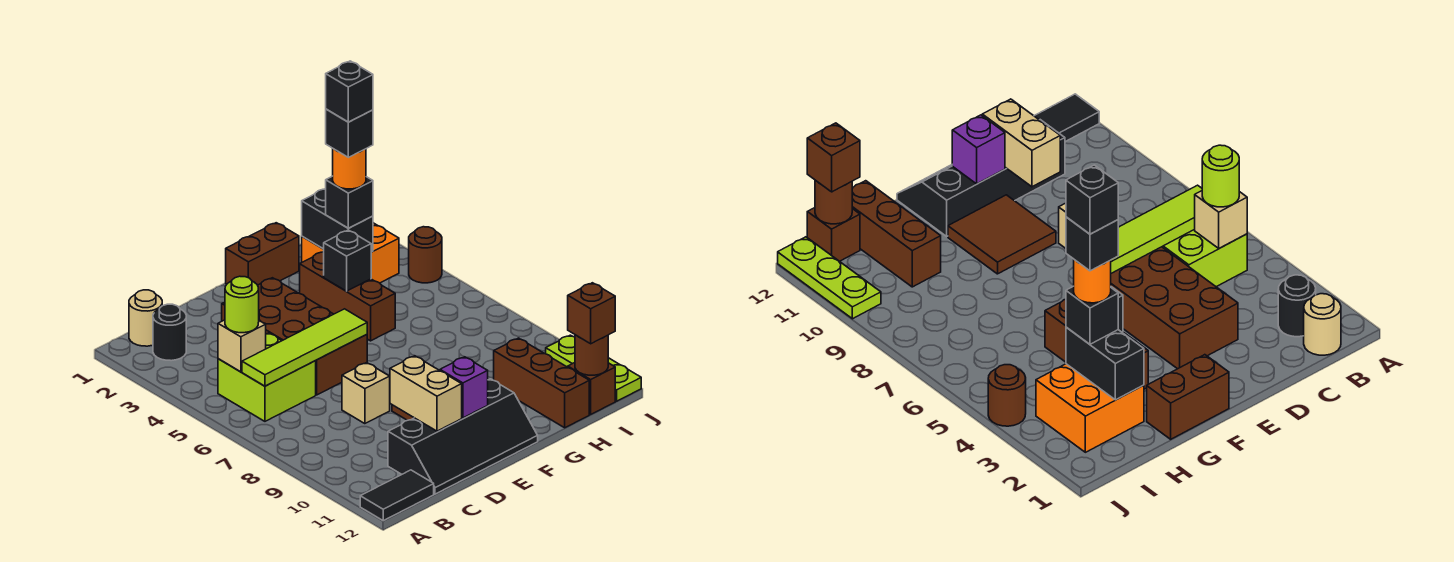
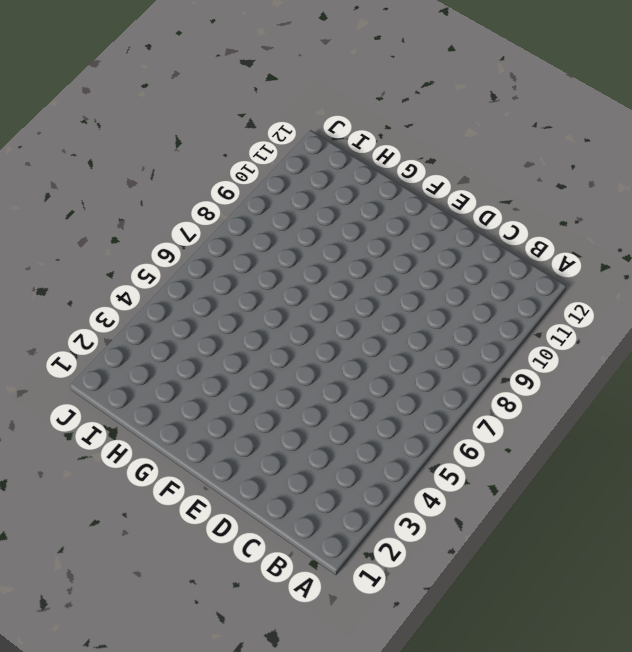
none -> black 1x2 tile [360,470,434,521]
none -> tan 1x1 round brick [129,290,162,346]
none -> black 1x1 round brick [153,304,186,361]

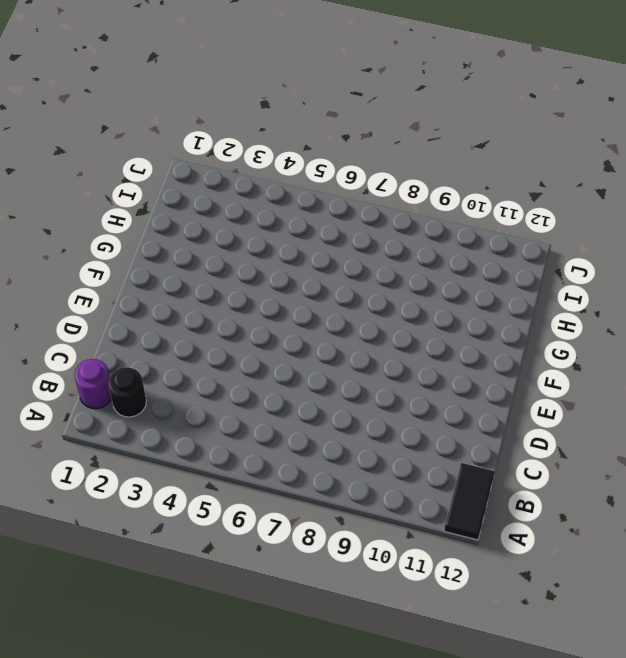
purple 1x1 round brick [75,359,112,409] -> tan 1x1 round brick [129,290,162,346]
none -> lime 2x2 brick [218,333,316,421]
none -> black 2x4 slope [388,379,538,494]
none -> brown 2x4 brick [222,278,367,395]

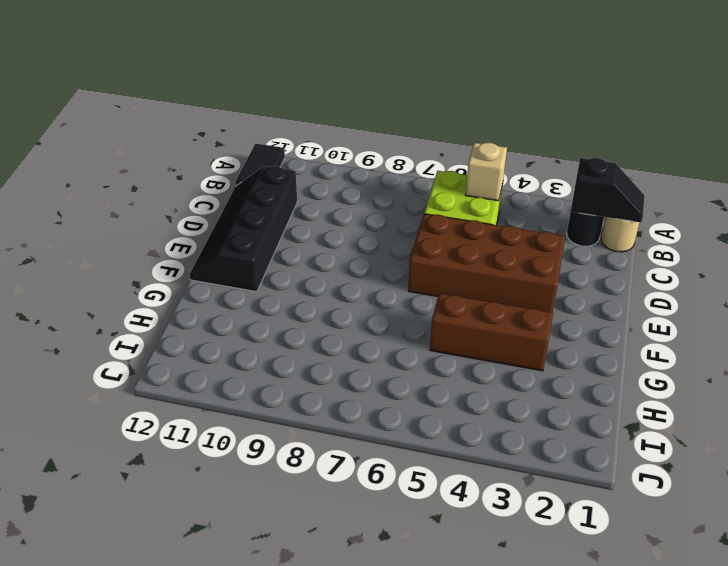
black 1x2 slope [571,158,645,223] -> none
none -> tan 1x1 brick [342,363,390,424]
none -> brown 2x2 tile [948,195,1056,274]
none -> brown 1x2 brick [226,223,299,285]

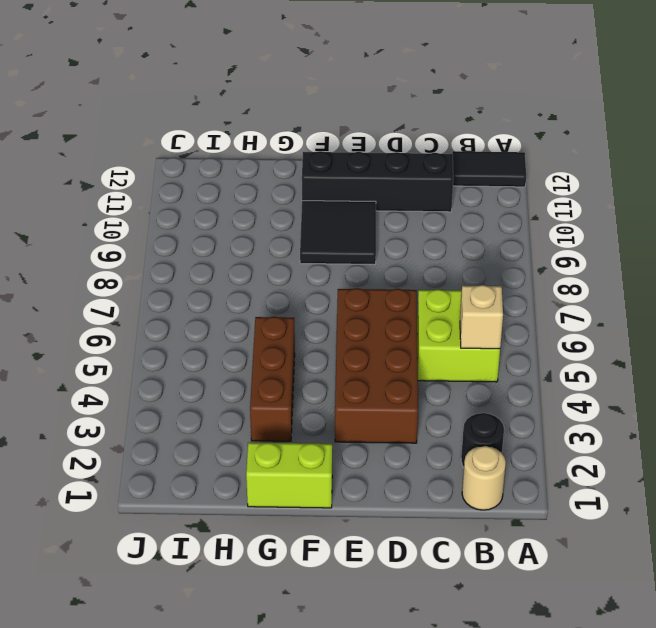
black 2x2 tile [300,201,376,264] -> brown 2x2 tile [948,195,1056,274]
lime 1x2 brick [246,442,332,508] -> brown 1x2 brick [226,223,299,285]
none -> tan 1x1 brick [342,363,390,424]
none -> orange 2x2 brick [302,223,399,283]
none -> brown 1x3 brick [494,338,589,428]

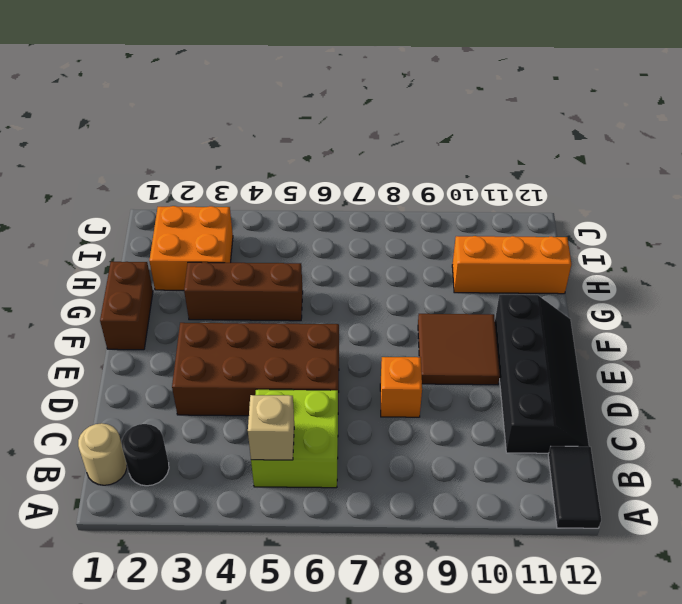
orange 1x1 brick [380,357,422,417] -> tan 1x1 brick [342,363,390,424]
orange 1x3 brick [452,236,571,294] -> brown 1x3 brick [494,338,589,428]
none -> brown 1x1 brick [568,363,615,414]
none -> brown 1x1 round brick [409,227,442,283]
none -> lime 1x3 plate [546,335,641,401]

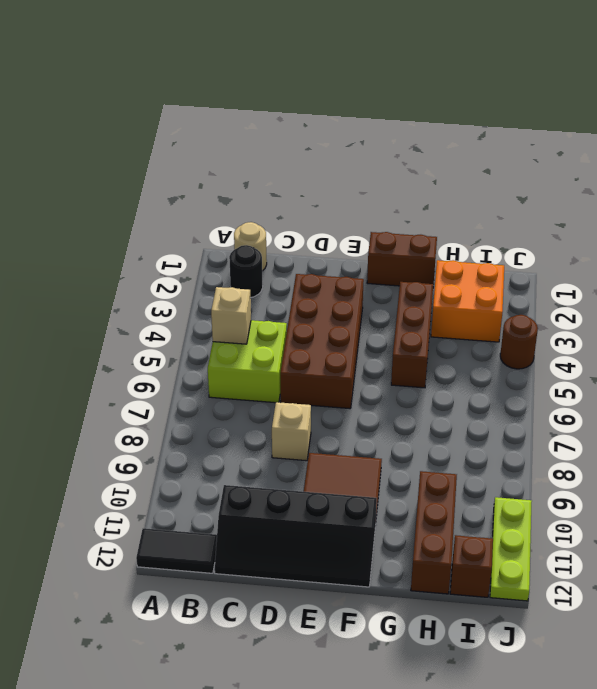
none -> lime 1x4 tile [242,309,367,386]
none -> tan 1x2 brick [390,356,462,431]
none -> purple 1x1 brick [440,357,488,418]

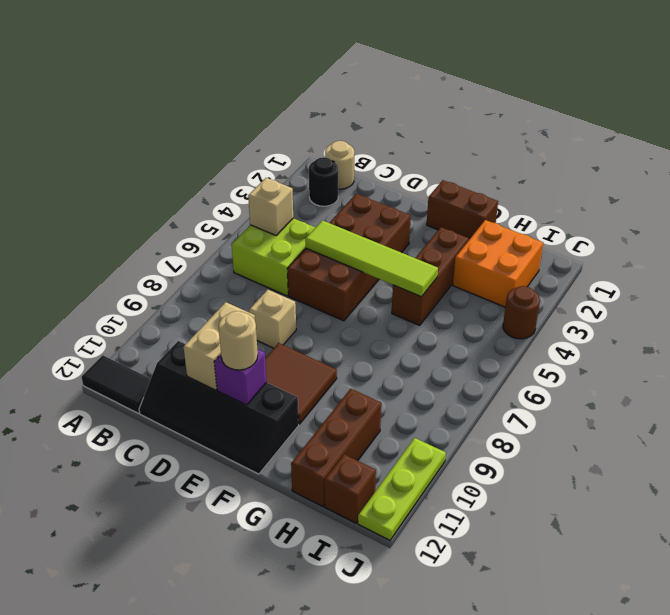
lime 1x4 tile [305,221,438,297] -> lime 1x4 tile moved to [242,309,367,386]
tan 1x1 round brick [219,311,258,370] -> none
none -> black 1x1 brick [324,230,371,291]
none -> black 1x2 brick [302,189,373,252]
none -> brown 1x1 round brick [575,335,608,375]

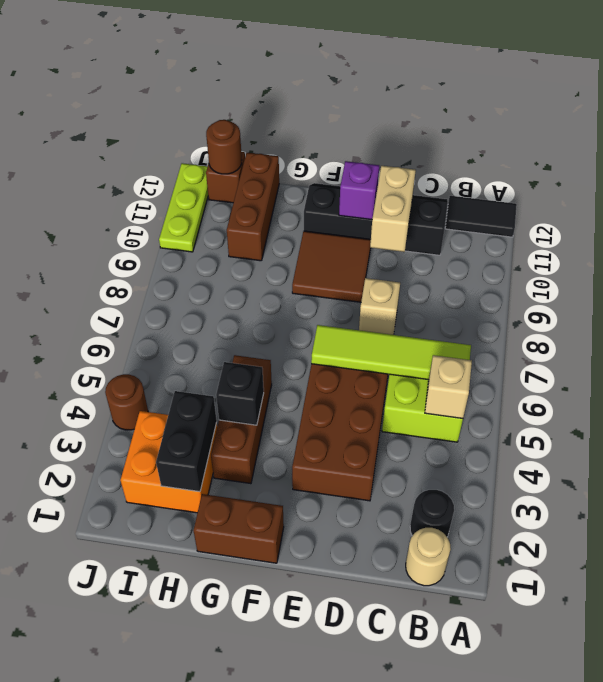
none -> lime 1x1 round brick [225,276,259,333]
none -> black 1x1 brick [326,176,373,228]
none -> brown 1x1 brick [568,283,615,344]

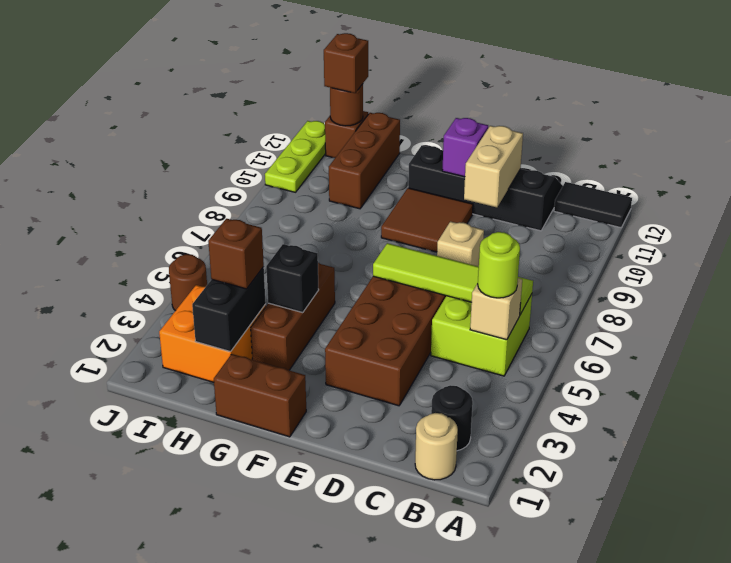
brown 1x1 brick [208,219,264,289] -> black 1x1 brick [326,176,373,228]
none -> orange 1x1 round brick [333,149,366,189]
none -> black 1x1 brick [326,109,373,157]
none -> black 1x1 brick [326,61,373,122]

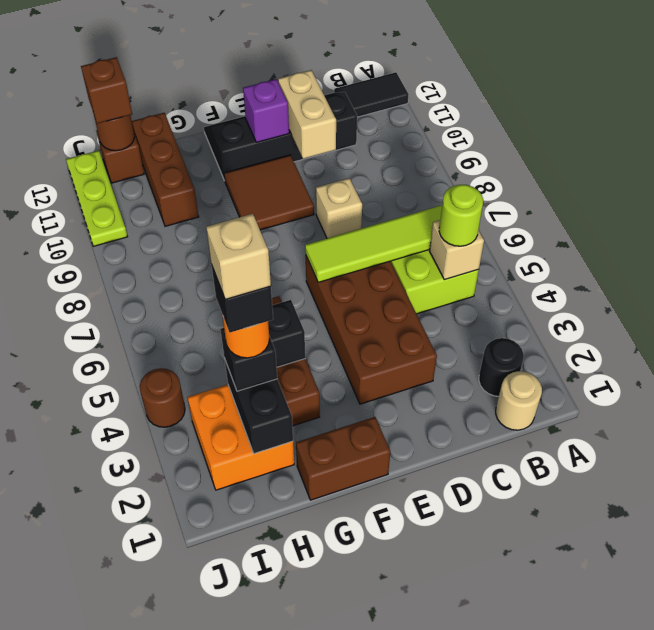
tan 1x1 brick [206,214,271,300] -> black 1x1 brick [326,61,373,122]

